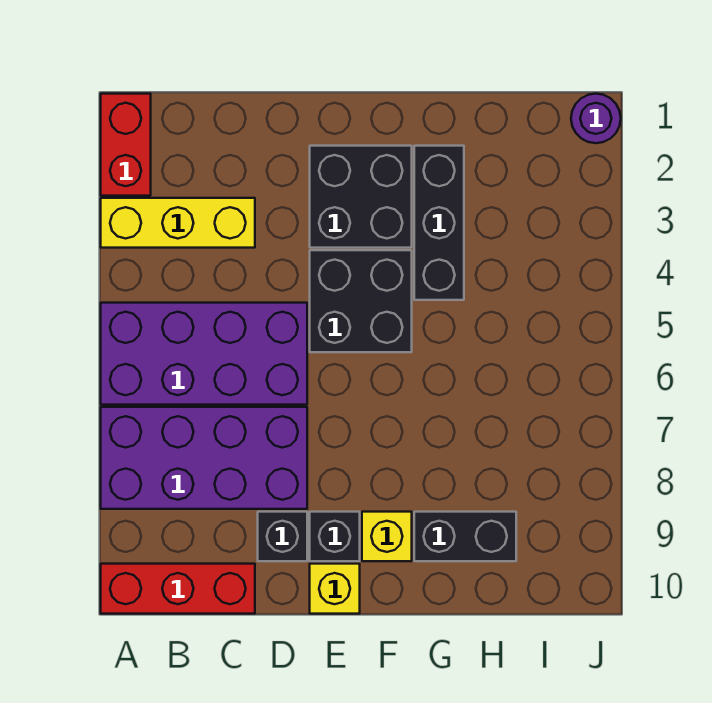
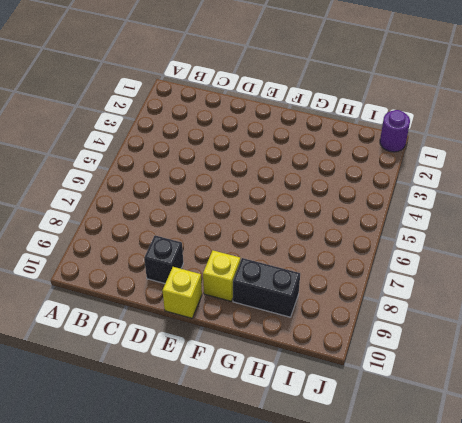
none -> red 1x2 brick [101,94,151,196]
none -> yellow 1x3 brick [101,198,255,248]
none -> purple 2x4 brick [101,303,307,405]

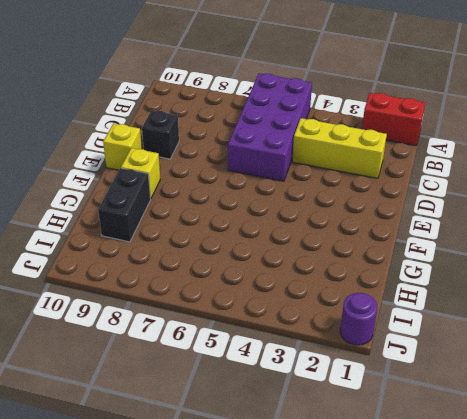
yellow 1x3 brick [292,118,387,178] -> yellow 1x3 brick turned to [101,198,255,248]
none -> purple 2x4 brick [101,407,307,509]
none -> red 1x3 brick [101,564,255,614]
none -> black 2x2 brick [310,146,412,248]

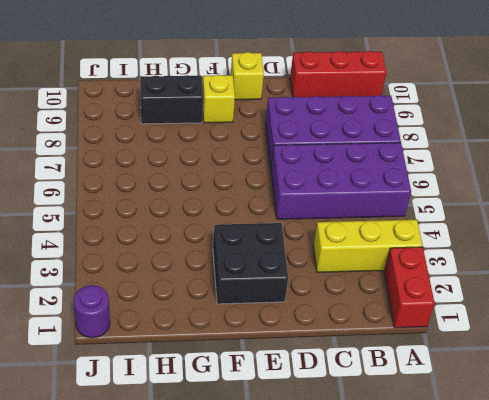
none -> black 1x1 brick [258,512,307,561]
none -> black 2x2 brick [310,250,412,352]
none -> black 1x1 brick [310,512,360,561]

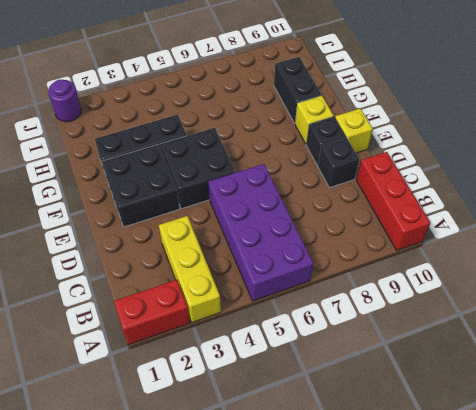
none -> purple 2x4 brick [101,407,307,509]

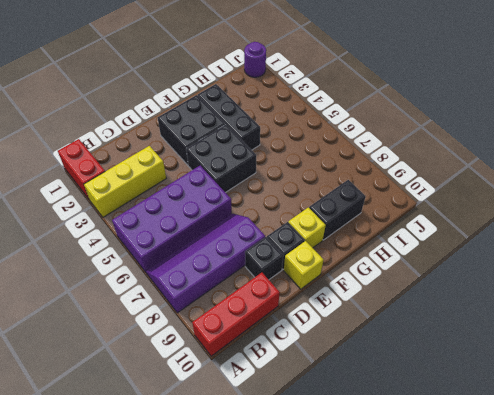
purple 2x4 slope [146,214,265,313] -> purple 2x4 brick [101,407,307,509]

